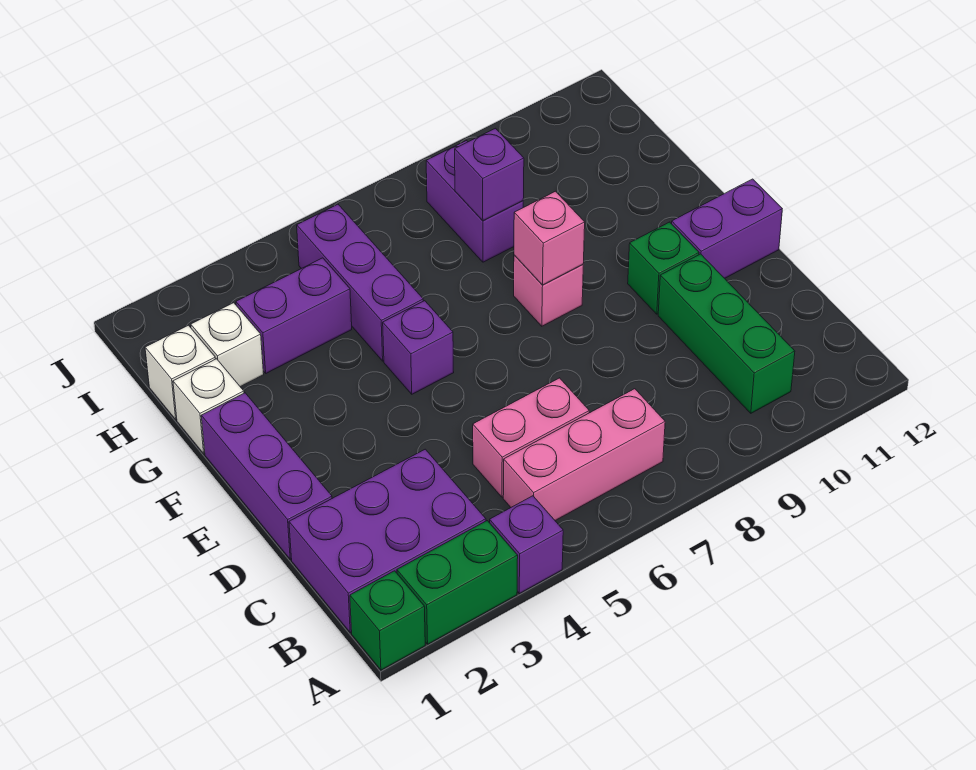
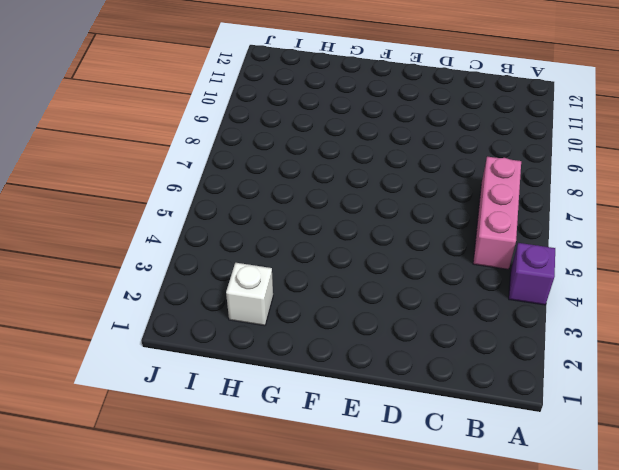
none -> green 1x1 brick [350,571,425,670]
none -> green 1x2 brick [397,521,518,644]
none -> purple 2x3 brick [289,449,486,633]

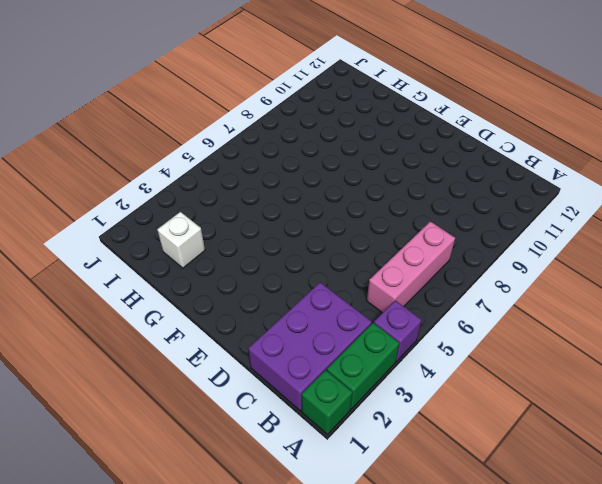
none -> green 1x3 brick [658,254,795,413]
none -> pink 1x2 brick [473,378,589,497]
none -> purple 1x3 brick [201,393,332,559]

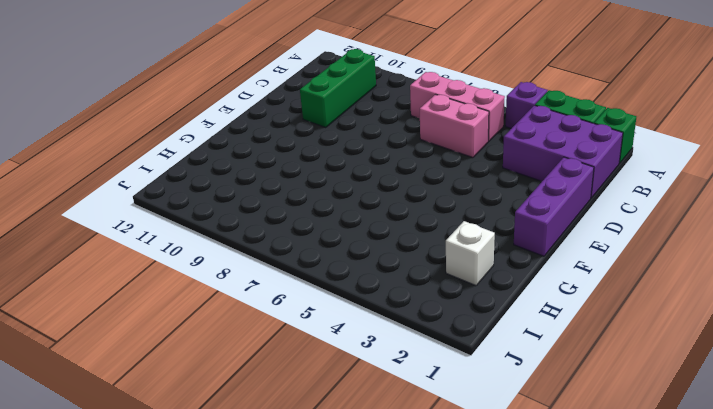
none -> green 1x1 brick [628,222,699,314]
none -> purple 1x2 brick [672,179,782,278]
none -> purple 1x1 brick [383,301,454,394]

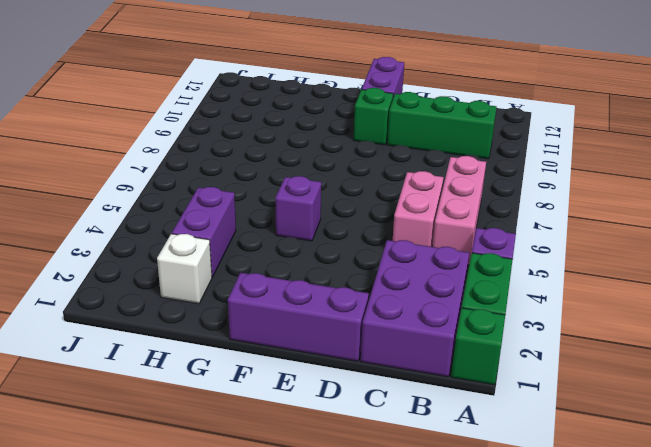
none -> pink 1x1 brick [514,255,583,326]
none -> white 1x1 brick [173,359,244,454]
none -> purple 1x3 brick [297,204,423,361]

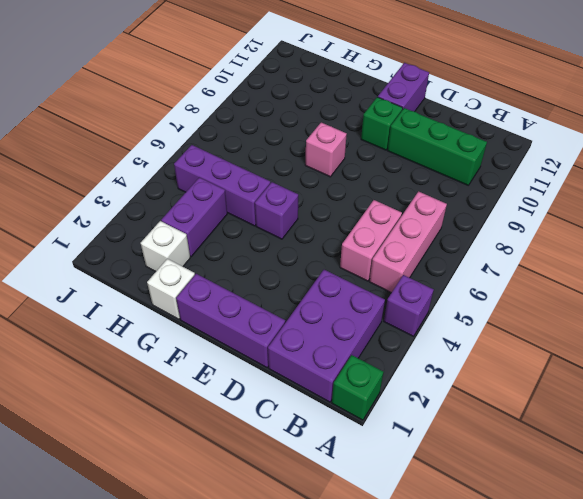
none -> green 1x2 brick [397,521,518,644]
none -> white 1x1 brick [145,325,215,419]
none -> purple 1x2 brick [426,141,523,262]

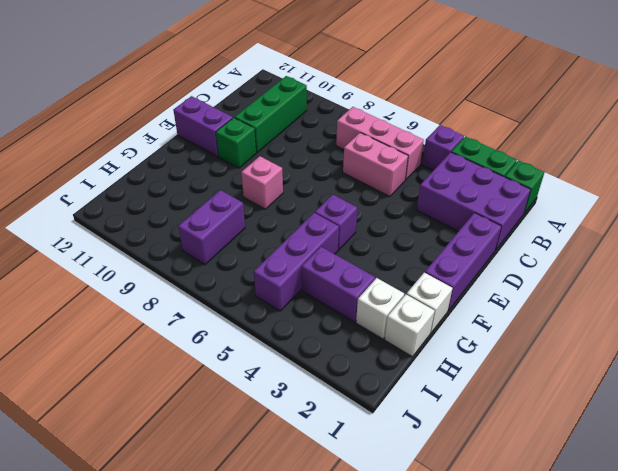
none -> pink 1x1 brick [514,191,585,285]
none -> purple 1x1 brick [455,128,524,221]

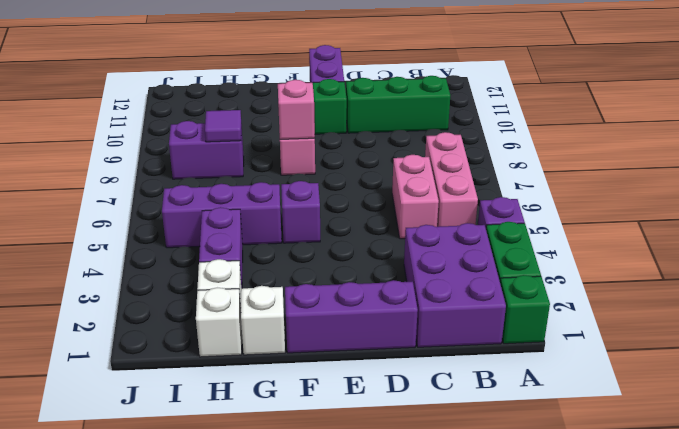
purple 1x1 tile [205,110,241,142] -> purple 1x1 brick [455,128,524,221]

